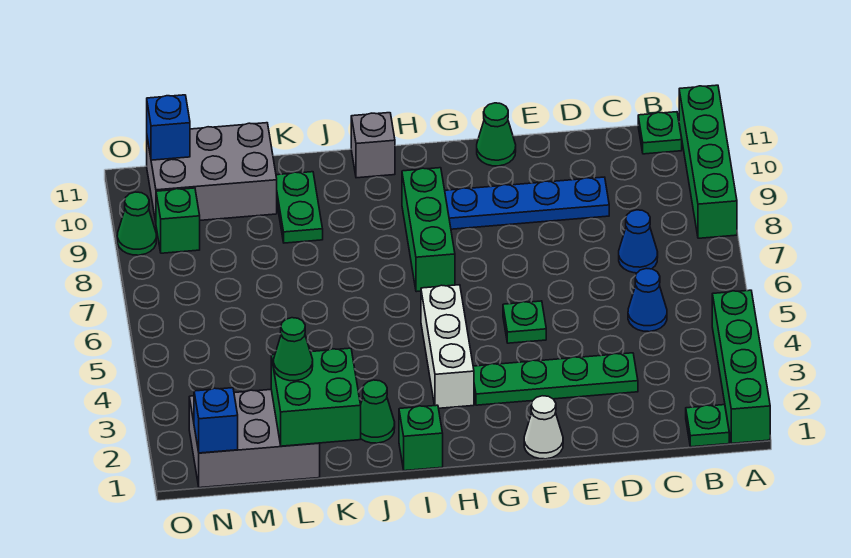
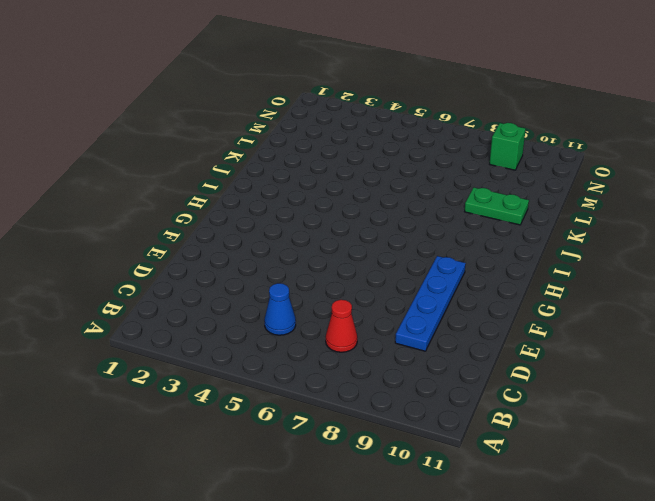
red 1x1 cone [326,300,357,352] -> blue 1x1 cone [619,210,658,273]
none -> green 1x4 brick [712,290,770,443]
none -> green 1x4 brick [679,85,737,238]
none -> green 1x1 plate [686,405,729,447]

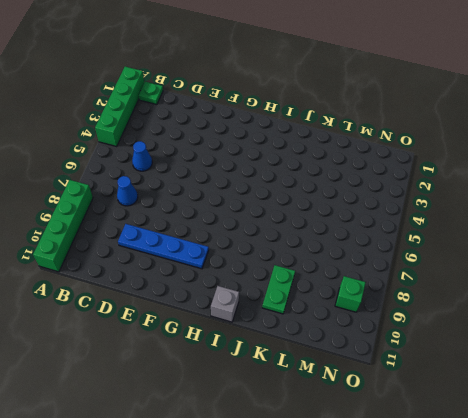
none -> green 1x1 plate [638,112,682,154]
none -> green 1x4 plate [473,353,638,405]
none -> white 1x1 cone [524,396,563,459]

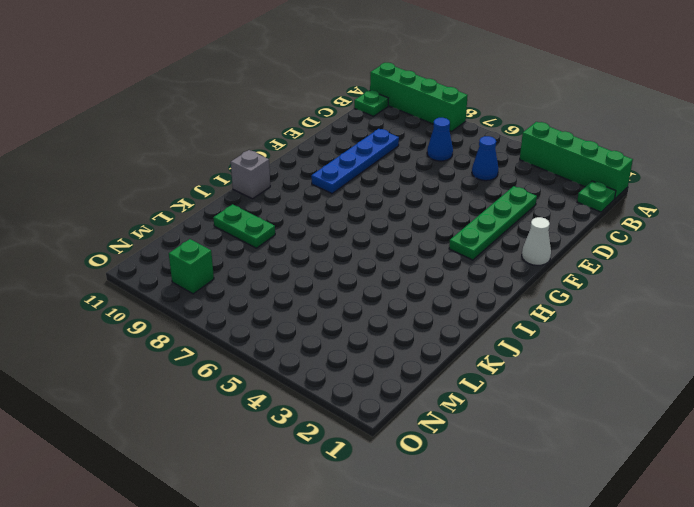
none -> green 1x1 plate [503,301,546,343]
none -> green 1x1 cone [477,103,516,166]
none -> white 1x3 brick [421,285,474,408]

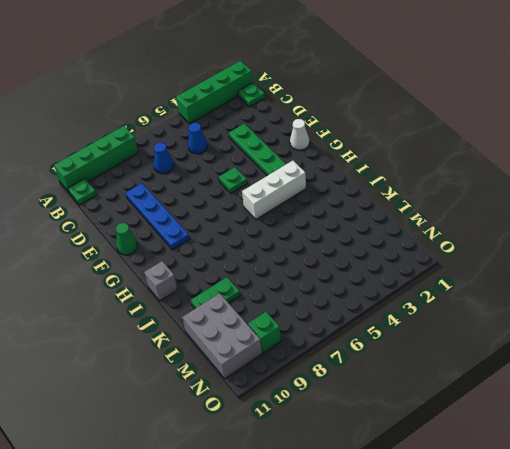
none -> green 1x3 brick [402,168,455,292]
none -> green 1x1 brick [399,405,443,471]
none -> green 1x1 cone [361,380,395,443]

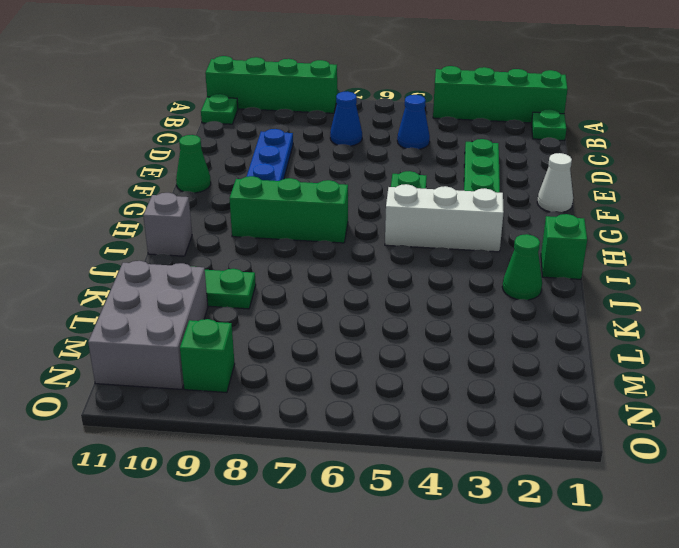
none -> grey 2x3 brick [189,390,320,488]
none -> green 1x1 cone [117,192,156,255]
none -> green 2x2 brick [271,348,361,446]

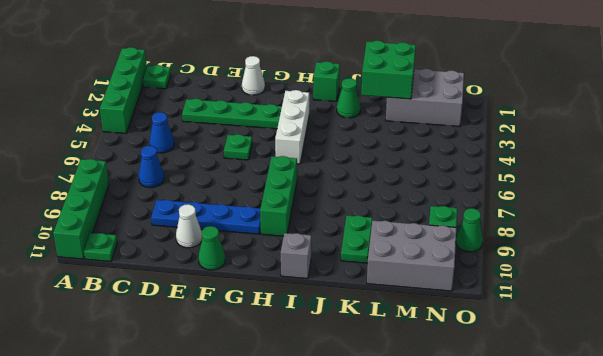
white 1x1 cone [176,204,202,248] -> none
none -> blue 1x1 brick [194,388,238,453]
none -> blue 1x1 brick [147,95,190,160]
none -> green 1x1 cone [274,318,313,381]

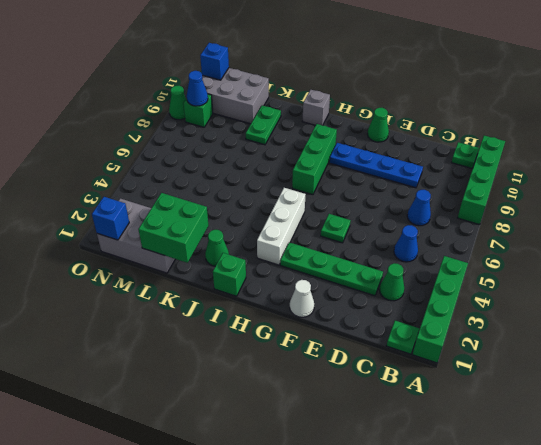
green 1x1 cone [379,263,404,301] -> green 1x1 cone moved to [274,318,313,381]
blue 1x1 cone [187,71,208,106] -> none

